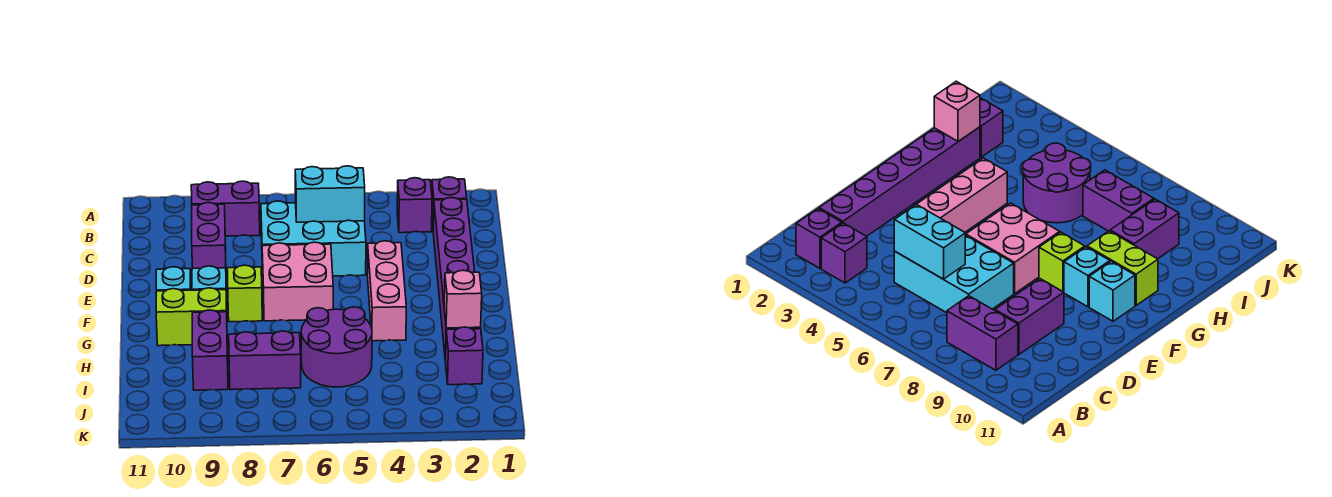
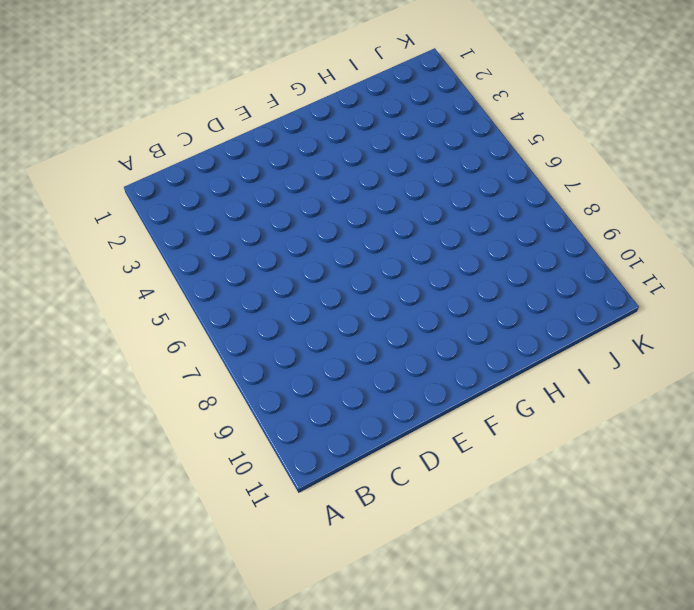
none -> purple 1x1 brick [432,177,467,225]
none -> purple 1x1 brick [397,178,432,233]
none -> purple 1x2 brick [191,181,260,236]

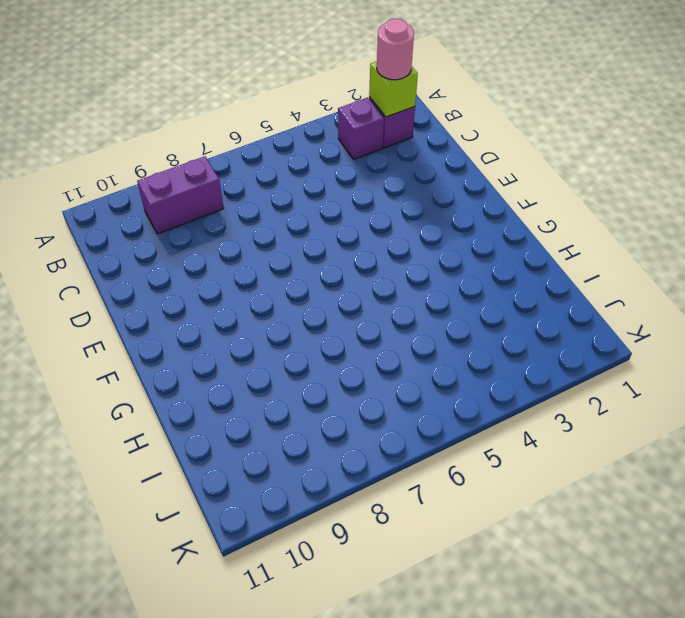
lime 1x1 brick [369,61,418,117] -> lime 1x1 brick moved to [227,265,262,322]
pink 1x1 round brick [377,19,414,80] -> none
none -> purple 1x6 brick [433,198,481,362]
none -> cyan 2x3 brick [261,201,366,276]
none -> purple 1x2 brick [192,203,226,269]

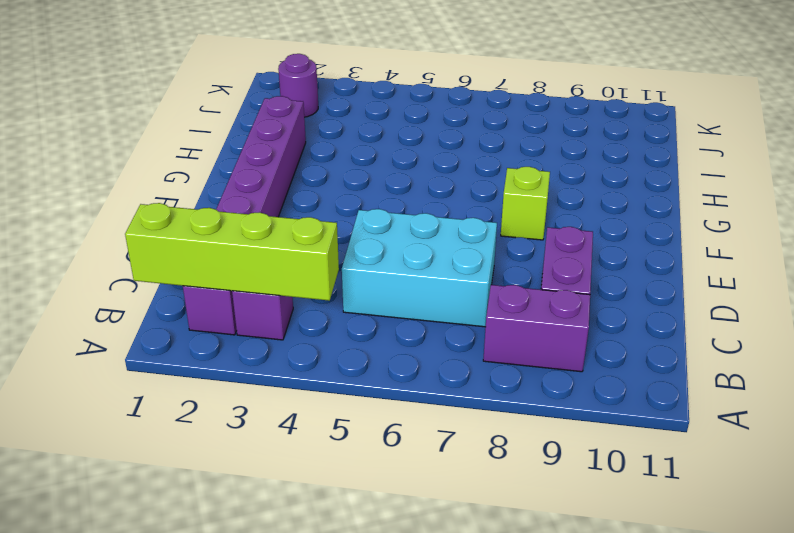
lime 1x4 brick [125,203,339,301] -> none
purple 1x1 round brick [278,54,318,117] -> none
none -> pink 1x3 brick [367,241,406,341]
none -> pink 2x2 brick [262,242,333,321]
none -> cyan 1x1 brick [192,266,227,305]

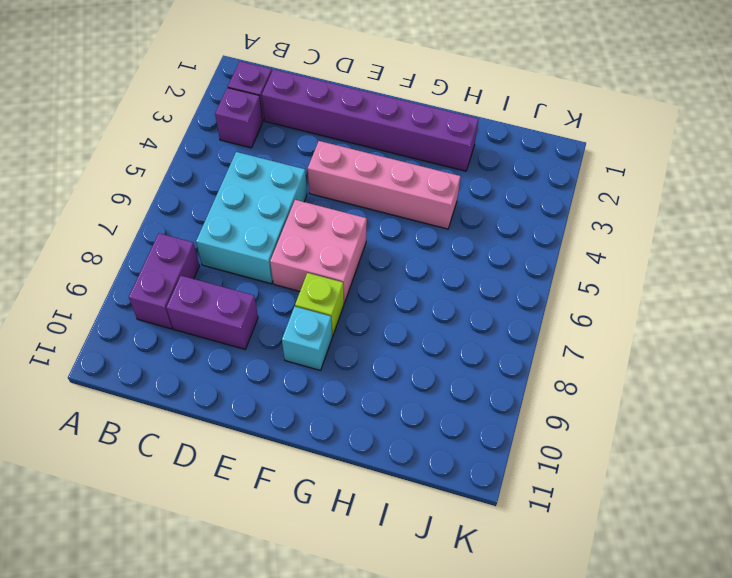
pink 1x4 brick [308,141,461,229] -> pink 1x3 brick [367,241,406,341]
none -> cyan 1x1 brick [156,267,191,291]
none -> lime 1x2 brick [156,288,227,346]
none -> purple 2x2 round brick [301,307,372,387]

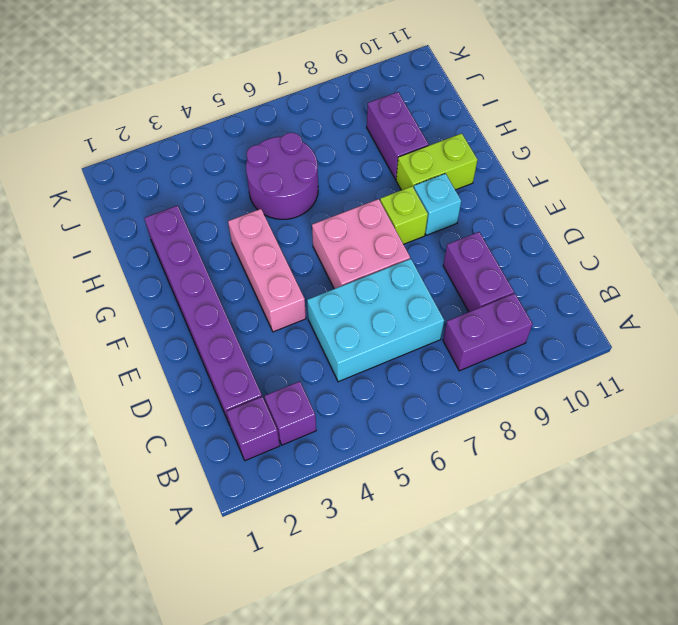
none -> cyan 1x1 brick [156,267,191,291]
none -> purple 1x1 brick [446,327,483,385]
none -> purple 1x2 brick [229,331,301,390]

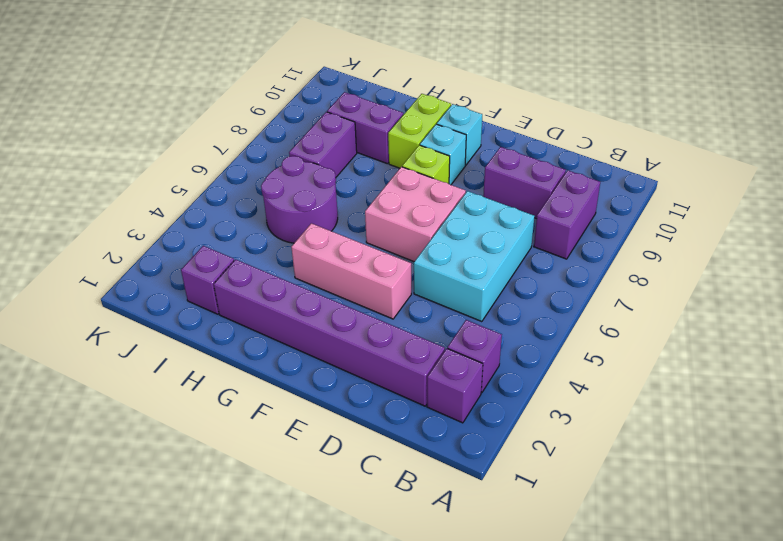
none -> cyan 1x2 brick [295,166,365,222]
none -> pink 1x1 brick [444,270,482,328]

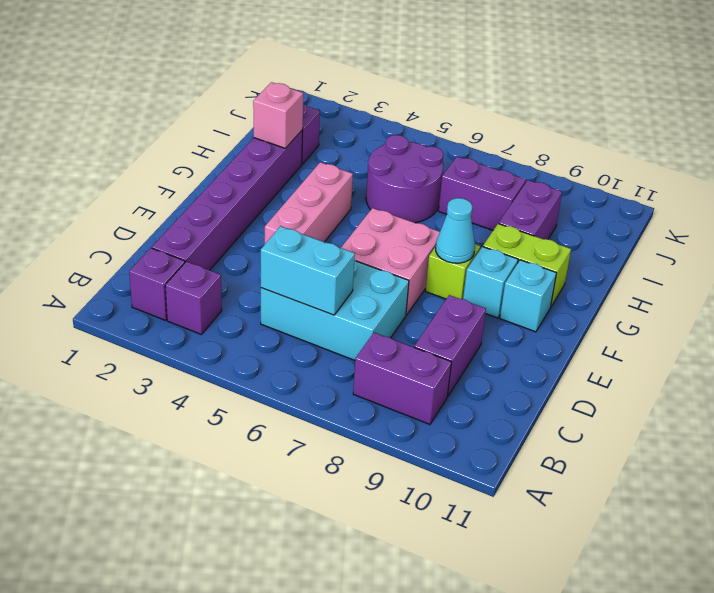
cyan 1x1 cone [436,198,475,263] -> none

